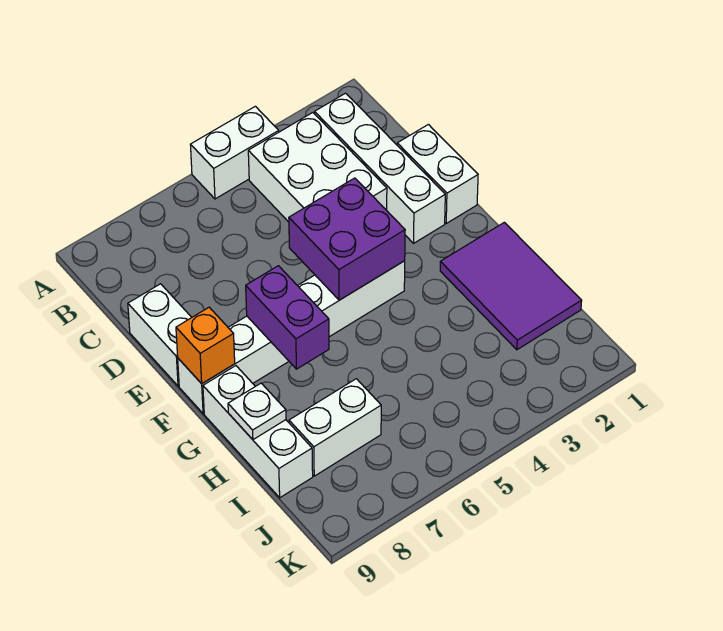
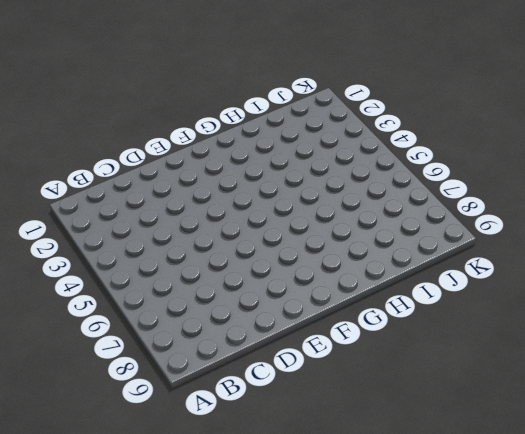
none -> white 1x2 brick [190,106,279,199]
none -> white 1x4 brick [315,93,445,243]
none -> white 2x3 brick [248,113,387,222]

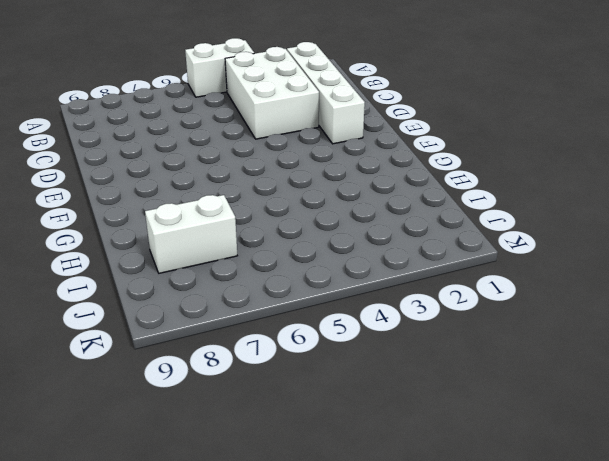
none -> white 1x2 brick [397,125,478,223]
none -> white 1x2 brick [128,284,192,386]
none -> white 1x6 brick [178,261,405,414]

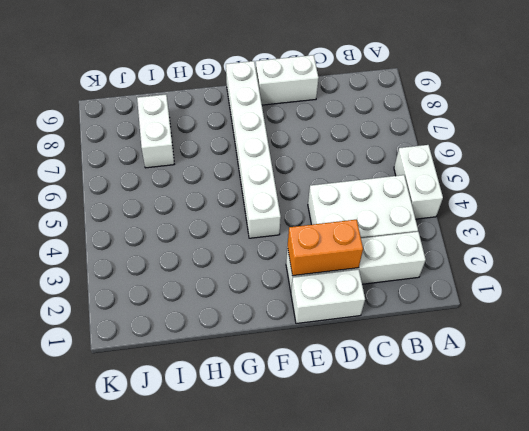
orange 1x2 brick [288,220,363,276] -> none
none -> purple 2x3 tile [440,222,582,350]
none -> white 1x3 brick [203,366,313,498]
none -> purple 2x2 brick [289,178,405,300]

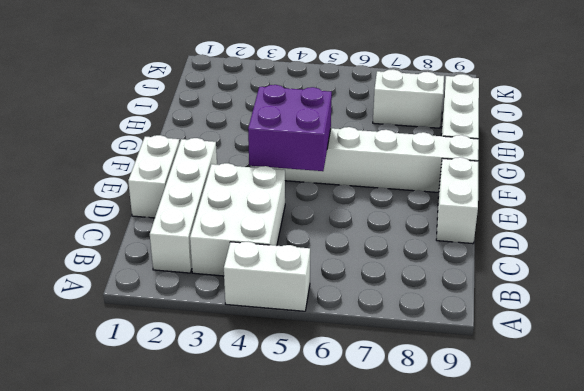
none -> purple 2x3 tile [440,222,582,350]
none -> purple 1x2 brick [246,266,329,369]
none -> orange 1x1 brick [176,307,235,384]

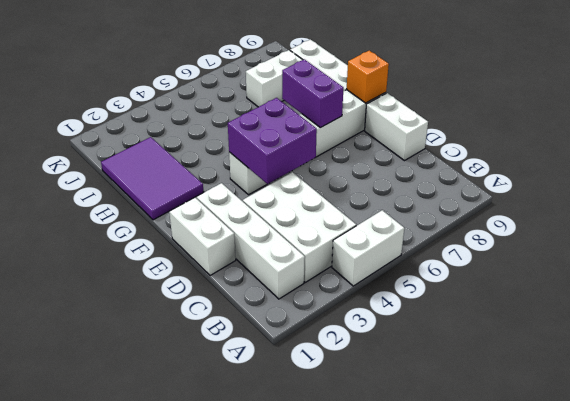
none -> white 1x1 plate [228,383,286,440]

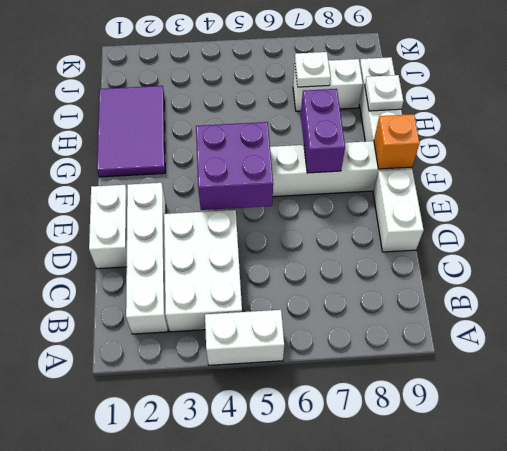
white 1x1 plate [295,52,330,87] -> none

